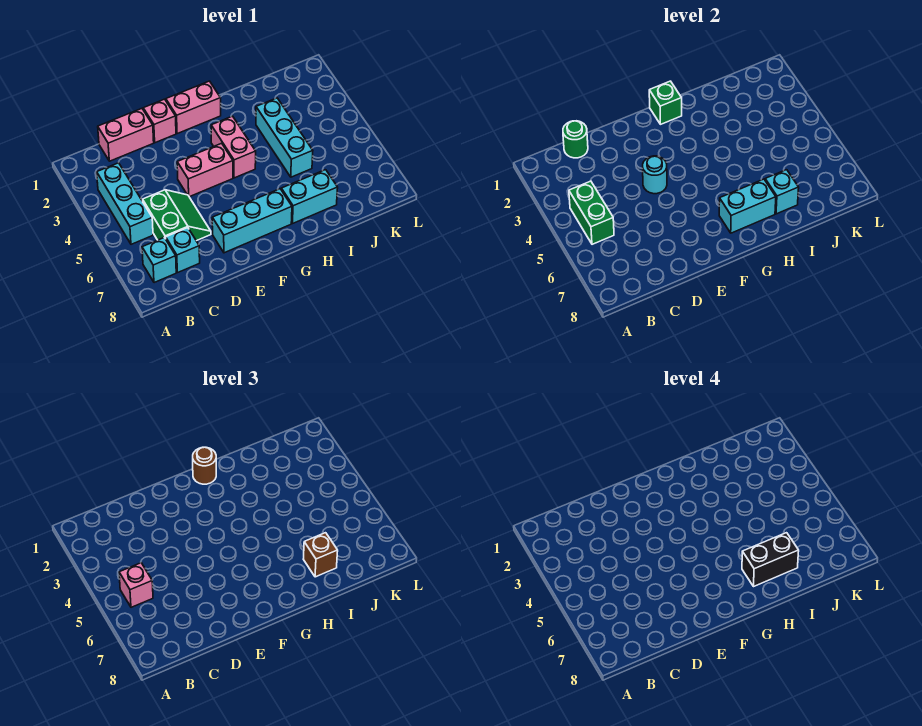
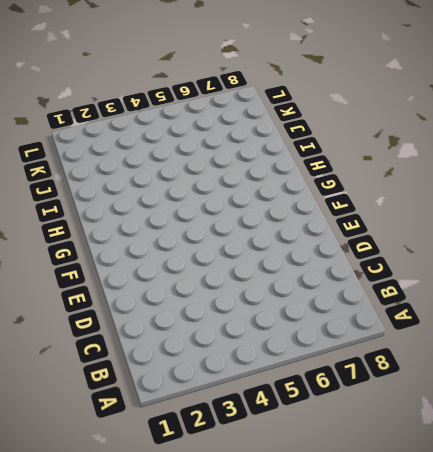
none -> cyan 1x3 brick [97,163,153,244]
none -> cyan 1x1 brick [142,238,176,283]
none -> pink 1x2 brick [98,109,154,161]

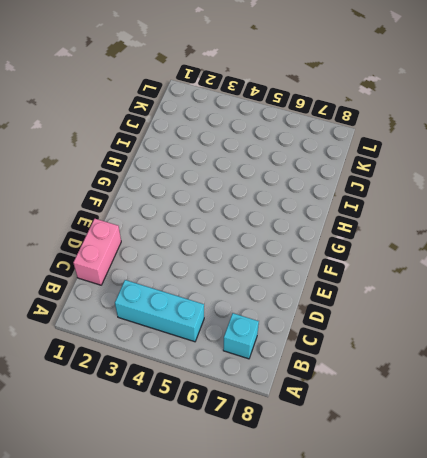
none -> green 2x2 slope [143,190,211,241]
none -> cyan 1x1 brick [166,228,200,273]
none -> pink 1x1 brick [143,99,176,143]

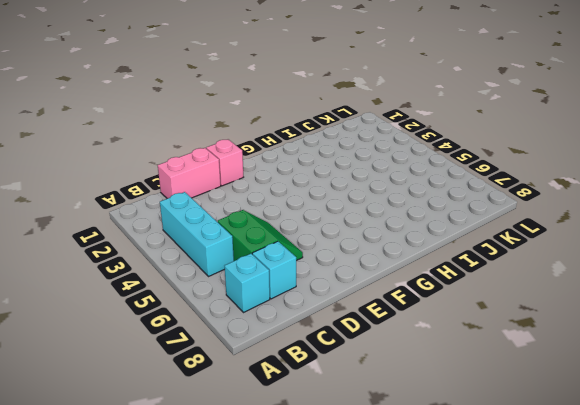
none -> pink 1x2 brick [177,143,233,197]
none -> cyan 1x3 brick [212,189,292,253]
none -> pink 1x2 brick [166,81,221,134]

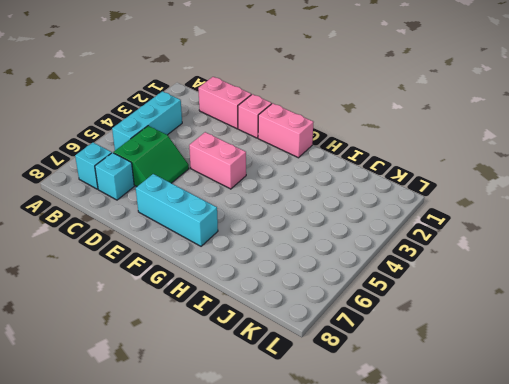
none -> pink 1x2 brick [211,116,256,178]
none -> cyan 1x2 brick [281,170,338,223]
none -> cyan 1x3 brick [256,98,313,177]

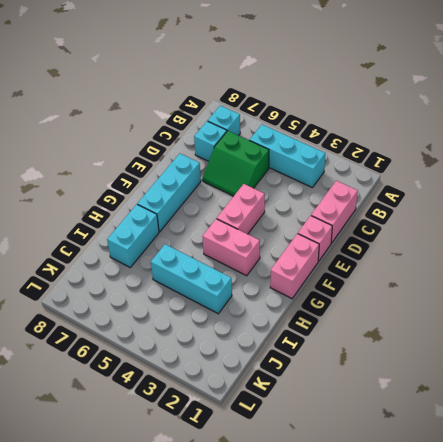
none -> green 1x2 brick [569,181,614,244]
none -> green 1x1 round brick [563,121,588,158]
none -> cyan 1x1 round brick [643,156,667,194]

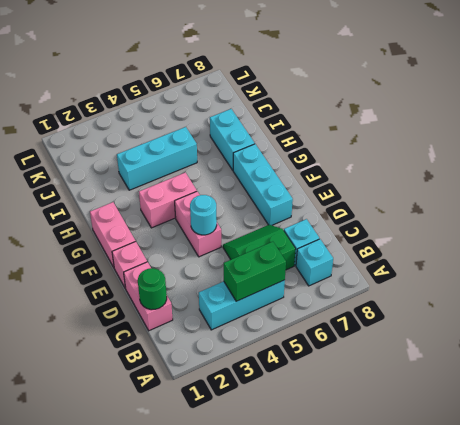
none -> green 1x1 brick [649,81,682,124]
none -> cyan 1x2 brick [719,179,776,233]
none -> cyan 1x1 brick [765,170,799,214]

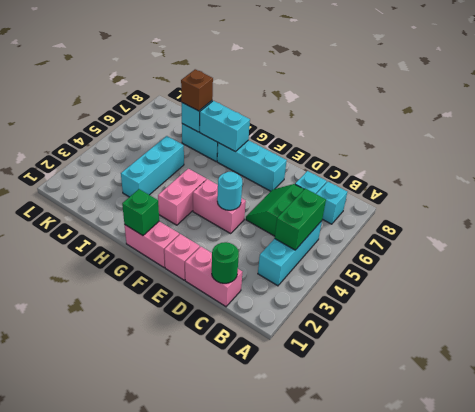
none -> pink 1x1 brick [119,563,153,607]
none -> brown 1x1 round brick [193,447,216,484]
none -> black 1x2 brick [742,533,799,586]

